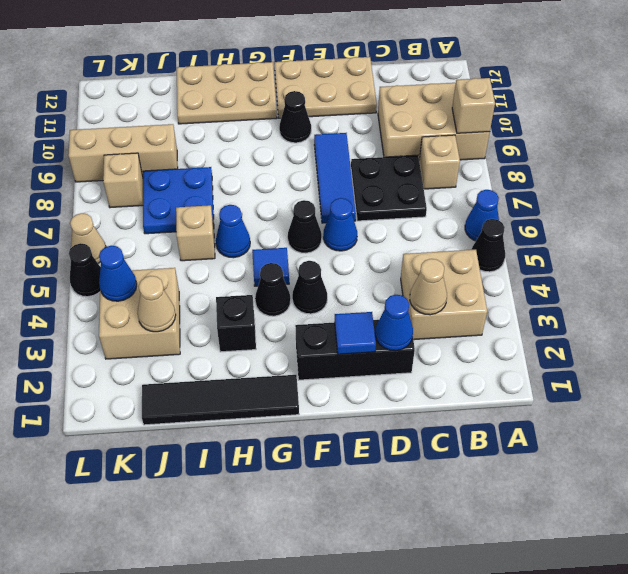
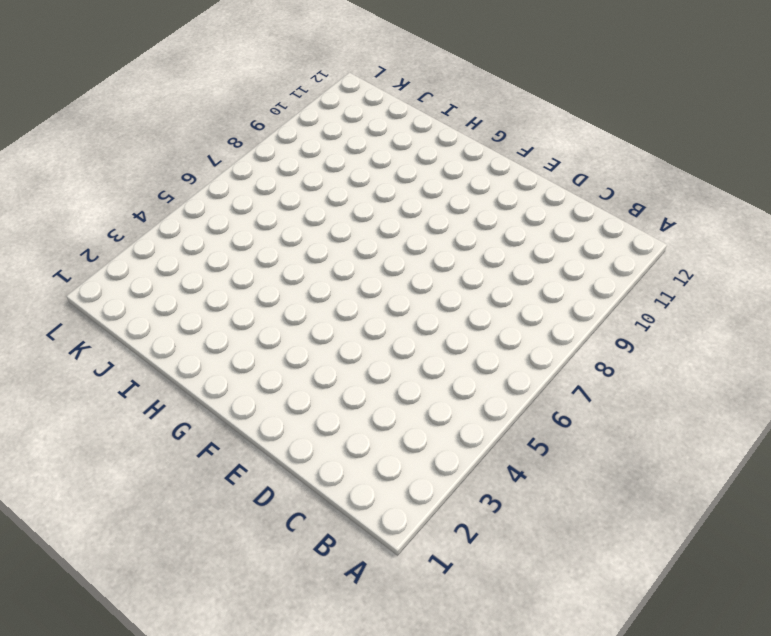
none -> black 1x1 cone [471,219,505,272]
none -> blue 1x1 cone [465,190,499,241]
none -> tan 2x3 brick [378,83,490,160]
none -> tan 2x2 brick [401,250,487,340]

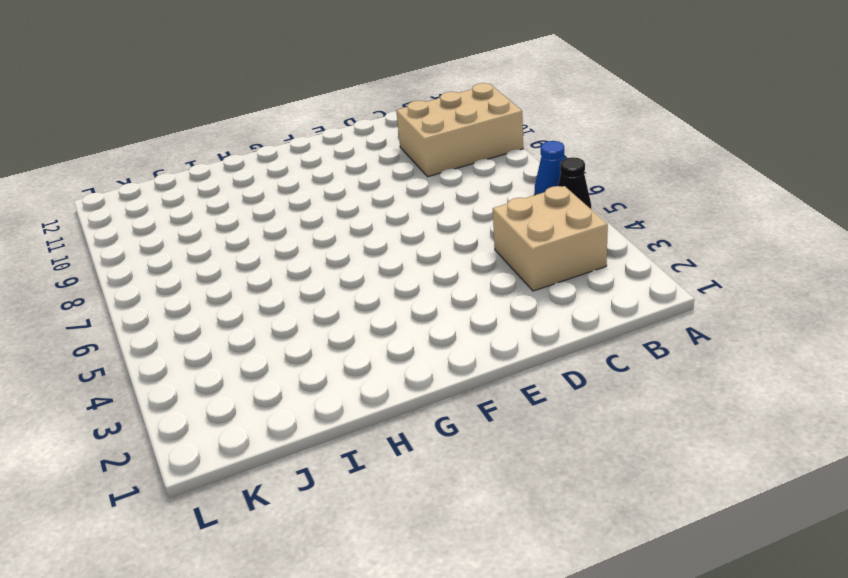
none -> tan 1x1 brick [419,135,460,189]
none -> black 2x2 plate [351,155,427,221]
none -> black 1x3 brick [295,320,415,380]
none -> tan 2x3 plate [275,57,377,118]

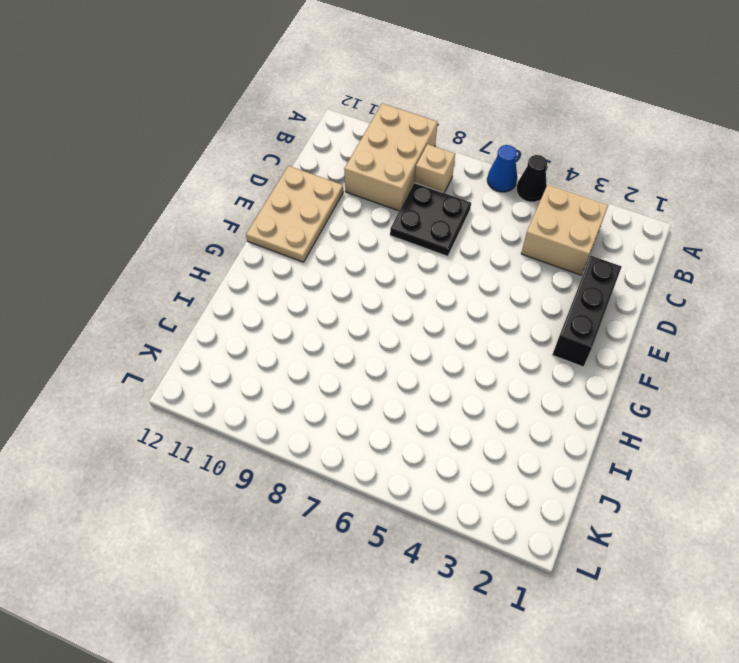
none -> blue 1x1 cone [323,198,357,251]
none -> blue 1x3 tile [314,133,356,223]
none -> black 1x1 cone [292,261,327,314]
none -> black 1x1 cone [288,200,322,253]

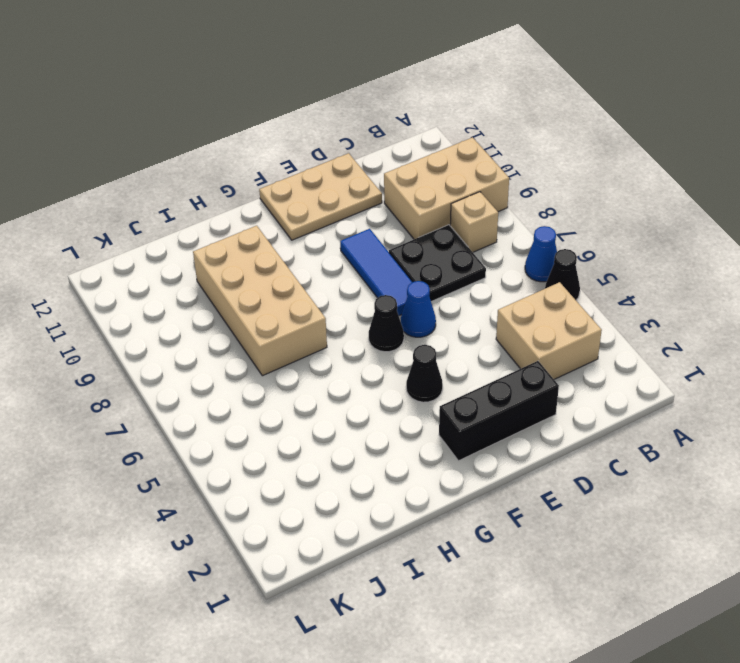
tan 2x4 brick [193,226,327,376] -> blue 2x2 plate [143,167,214,234]
none -> black 1x1 cone [279,91,311,143]
none -> black 1x4 tile [142,375,299,425]
none -> black 1x1 cone [255,263,291,316]
none -> blue 1x1 tile [252,248,289,286]

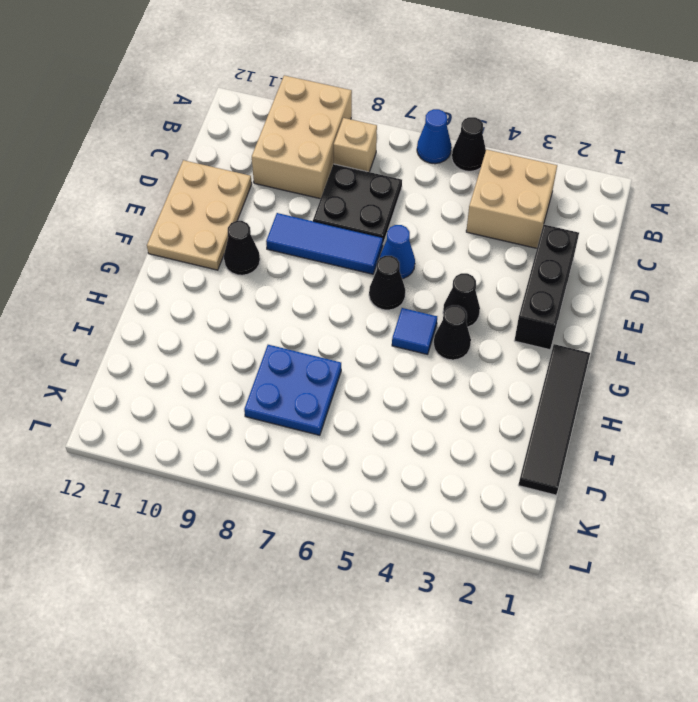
none -> tan 2x3 plate [177,62,277,124]
none -> black 1x1 brick [216,295,256,352]
none -> blue 1x1 cone [216,205,250,258]
none -> tan 1x1 brick [176,205,215,261]

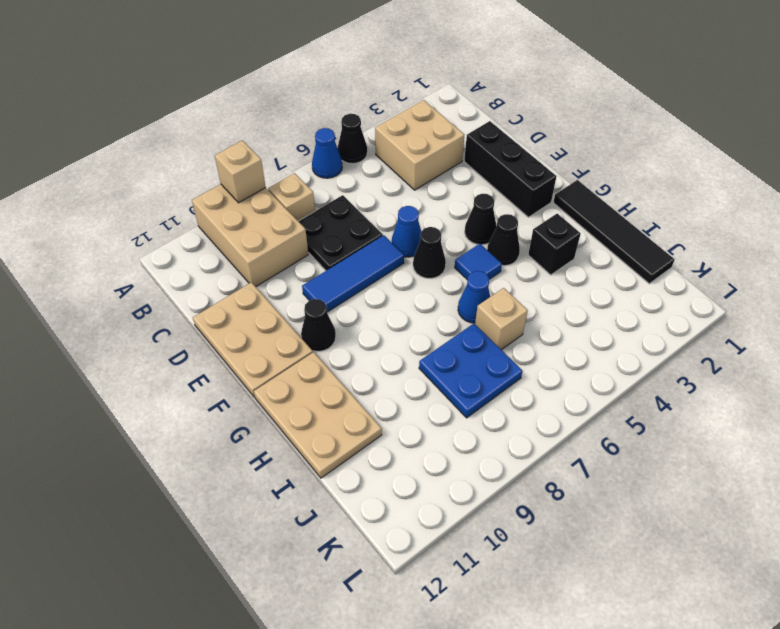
none -> tan 2x2 brick [99,268,180,359]
none -> tan 1x3 brick [68,124,178,182]
none -> tan 1x1 brick [103,153,143,208]
none -> black 1x1 cone [69,243,101,297]

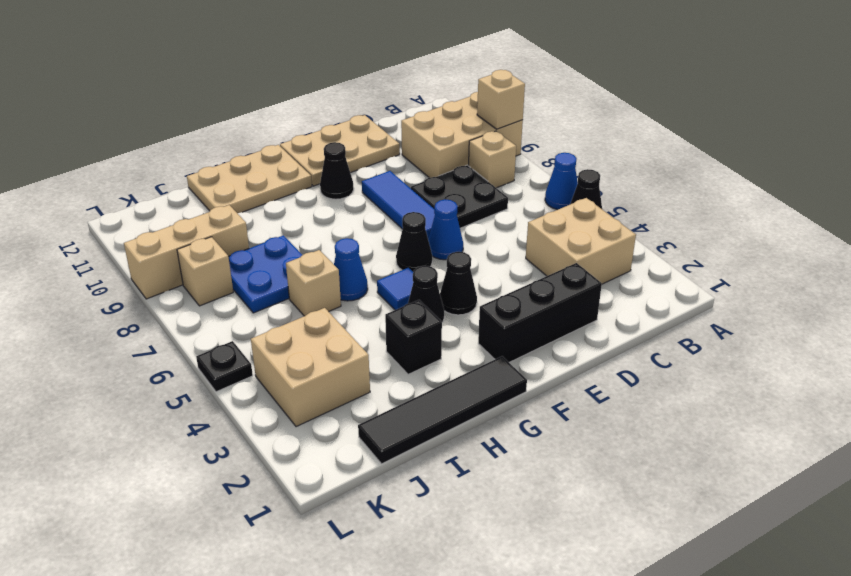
black 1x1 plate [196,341,253,392] -> black 1x1 cone [69,243,101,297]
none -> tan 1x1 cone [70,213,106,263]
none -> tan 1x1 cone [410,259,447,315]
none -> blue 1x1 cone [375,295,413,351]
none -> blue 1x1 tile [334,312,376,354]

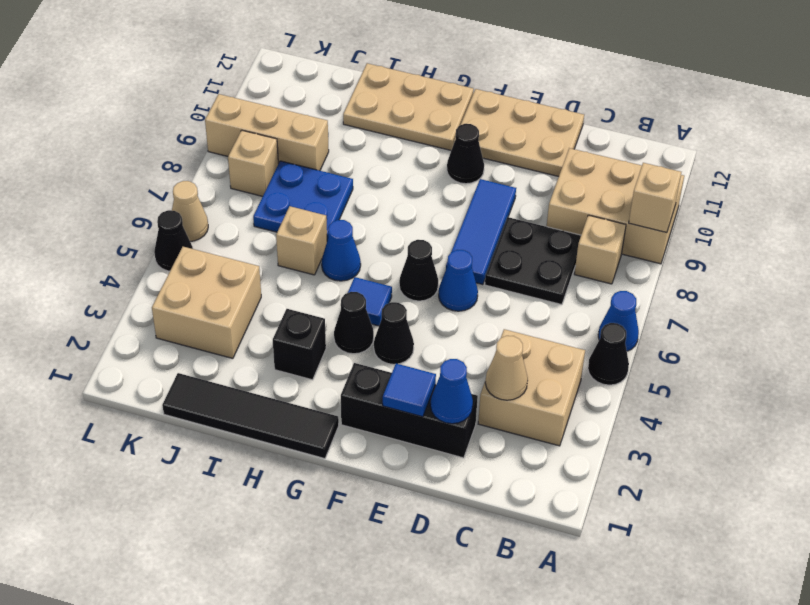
none -> tan 1x1 cone [138,276,176,332]
none -> blue 1x1 cone [99,246,137,301]

